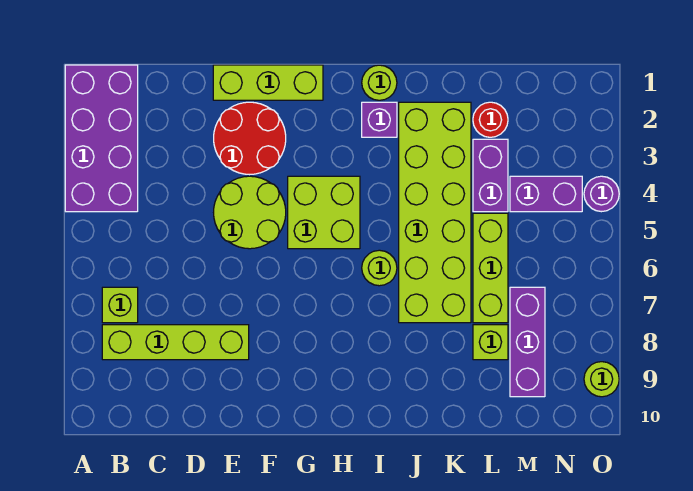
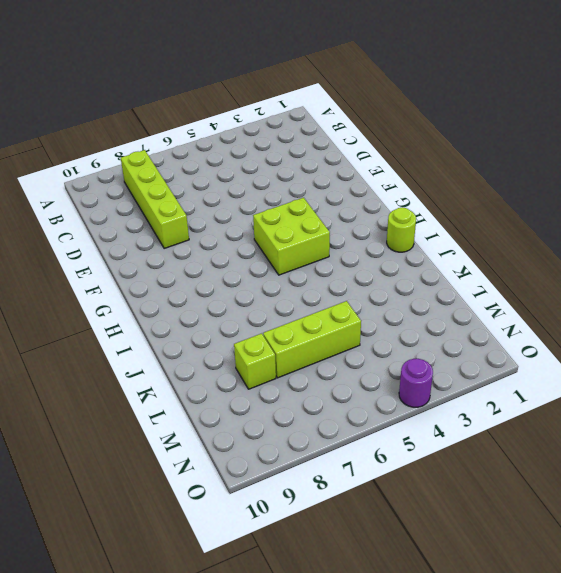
none -> purple 2x4 brick [65,65,138,212]
none -> lime 1x1 brick [102,287,138,323]
none -> lime 1x3 brick [213,65,323,100]

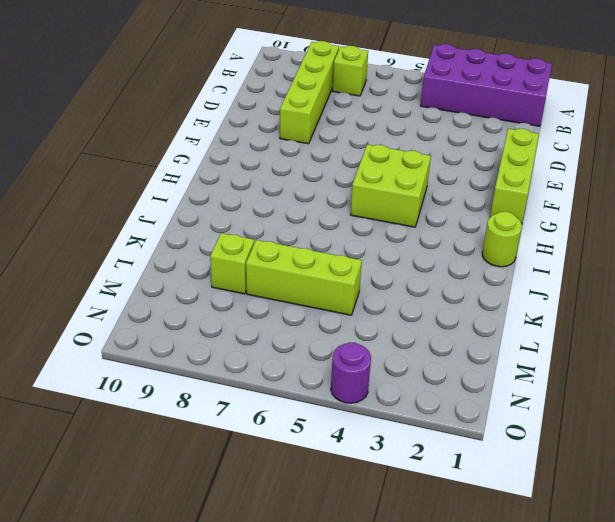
none -> red 2x2 round brick [214,102,286,175]
none -> lime 2x2 round brick [214,176,286,249]
none -> purple 1x1 brick [362,102,397,137]

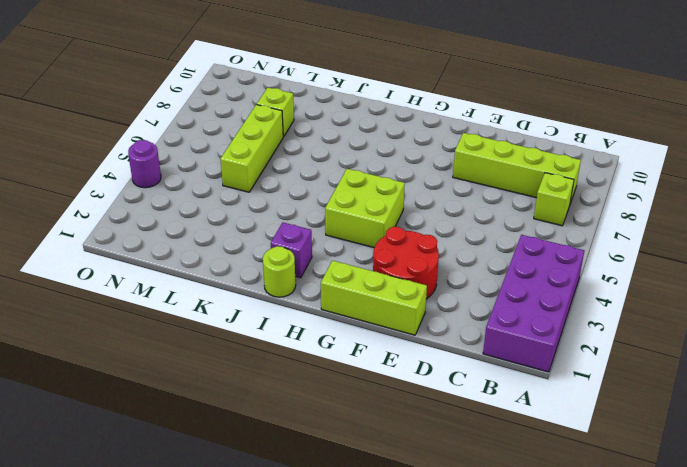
none -> lime 2x2 round brick [214,176,286,249]
none -> lime 1x1 round brick [362,250,397,286]
none -> lime 2x6 brick [399,102,471,323]

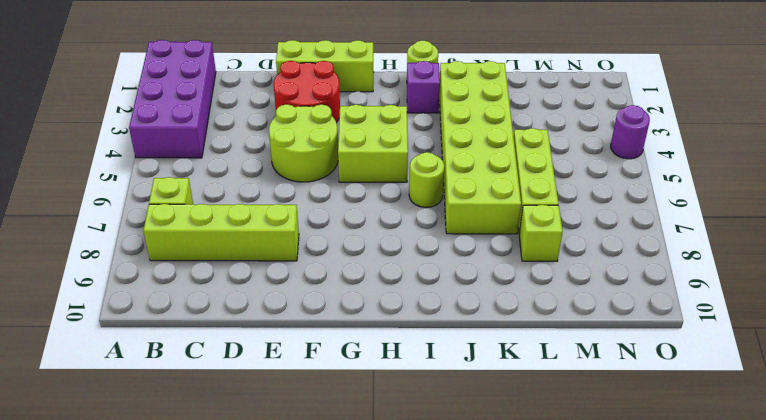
none -> red 1x1 round brick [473,102,508,137]
none -> purple 1x2 brick [473,139,508,212]
none -> purple 1x2 brick [510,176,582,212]

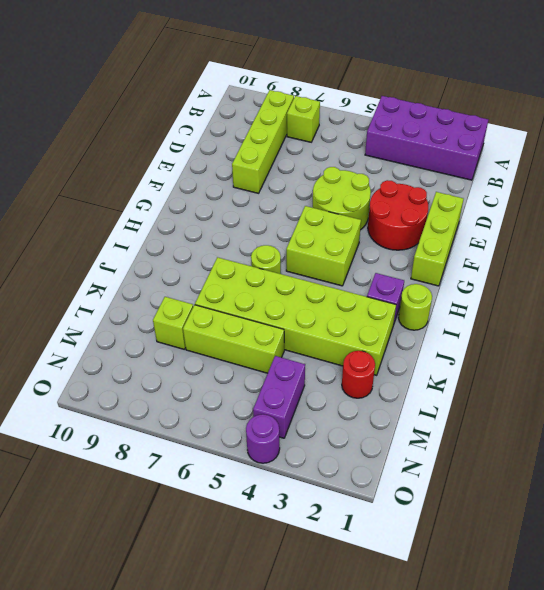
none -> purple 1x2 brick [473,139,508,212]
none -> purple 1x3 brick [510,287,545,397]
none -> lime 1x1 round brick [584,362,619,397]

